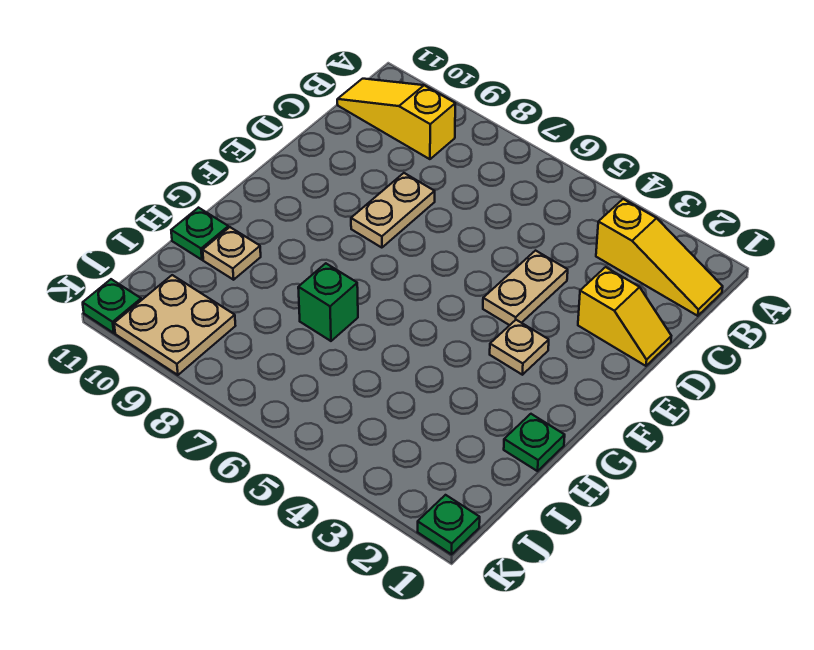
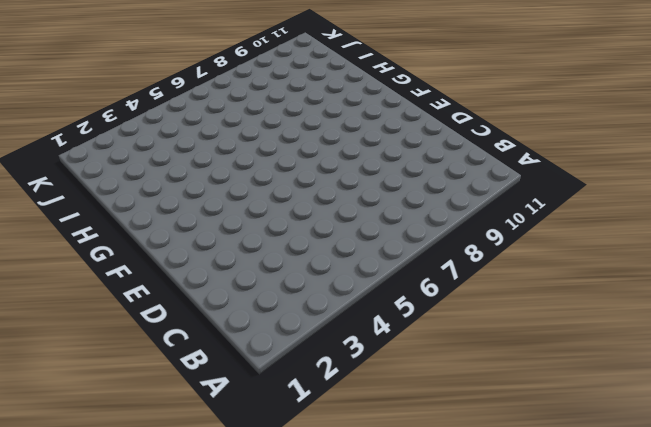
none -> yellow 1x3 slope [596,199,723,316]
none -> yellow 1x3 slope [337,79,455,159]
none -> yellow 1x2 slope [578,267,671,366]

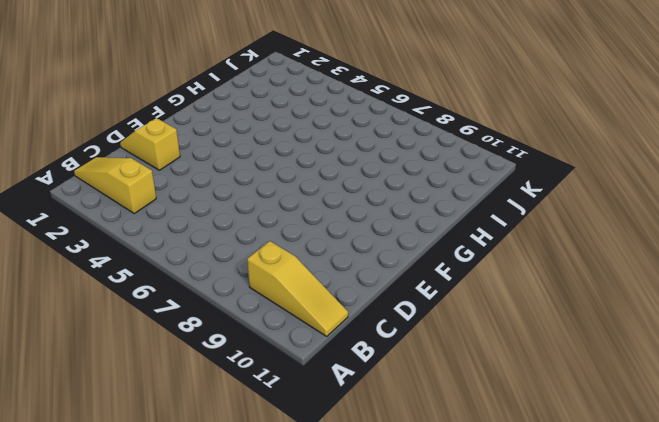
none -> tan 1x2 plate [483,251,568,325]
none -> tan 1x2 plate [351,173,435,248]
none -> tan 1x1 plate [490,320,549,375]

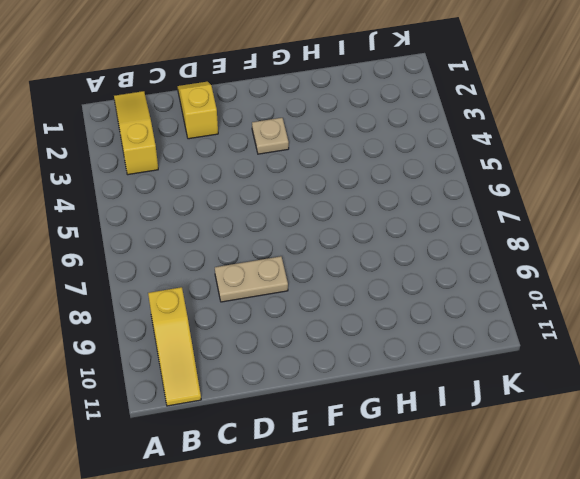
none -> tan 1x2 plate [483,251,568,325]
none -> green 1x1 plate [504,414,565,471]
none -> green 1x1 brick [298,263,358,341]

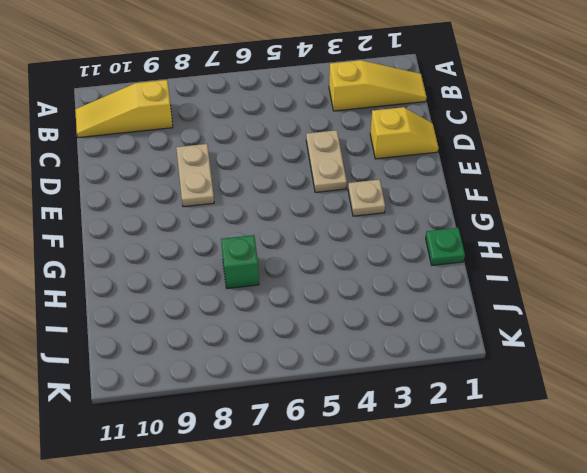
none -> tan 1x1 plate [203,227,261,280]
none -> green 1x1 plate [171,208,228,260]
none -> tan 2x2 plate [114,275,235,375]

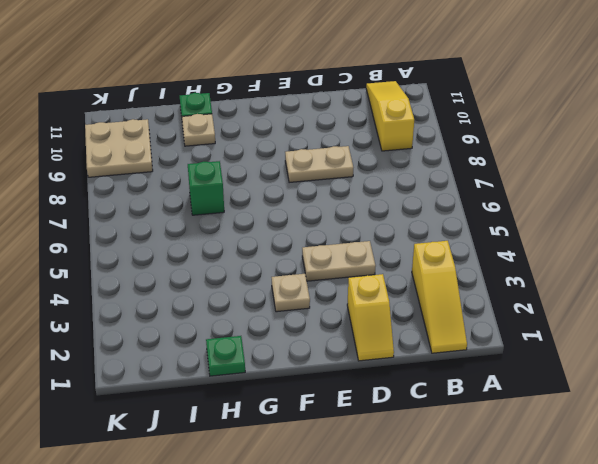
none -> green 1x1 plate [418,495,480,554]
none -> green 1x1 plate [83,279,141,333]

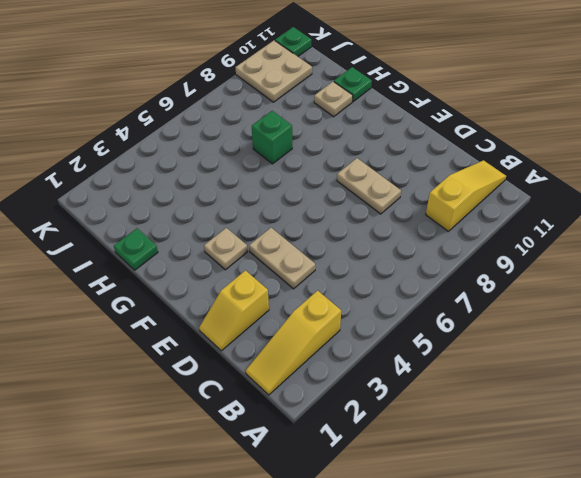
none -> green 1x1 plate [418,495,480,554]

